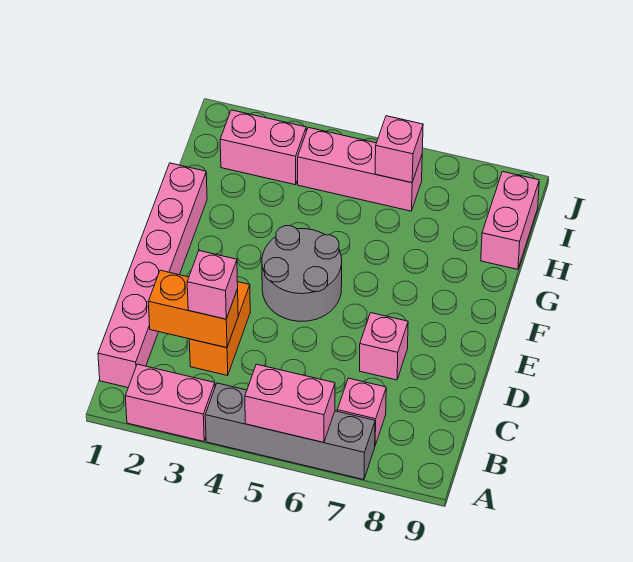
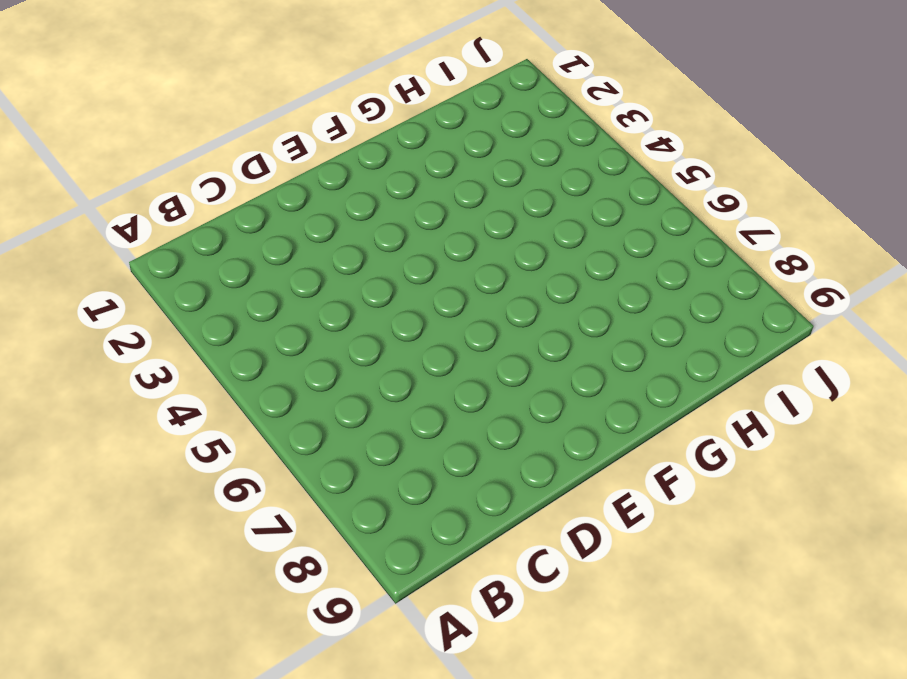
none -> pink 1x2 brick [125,364,215,441]
none -> grey 1x4 brick [205,383,375,480]
none -> pink 1x6 brick [98,163,207,387]

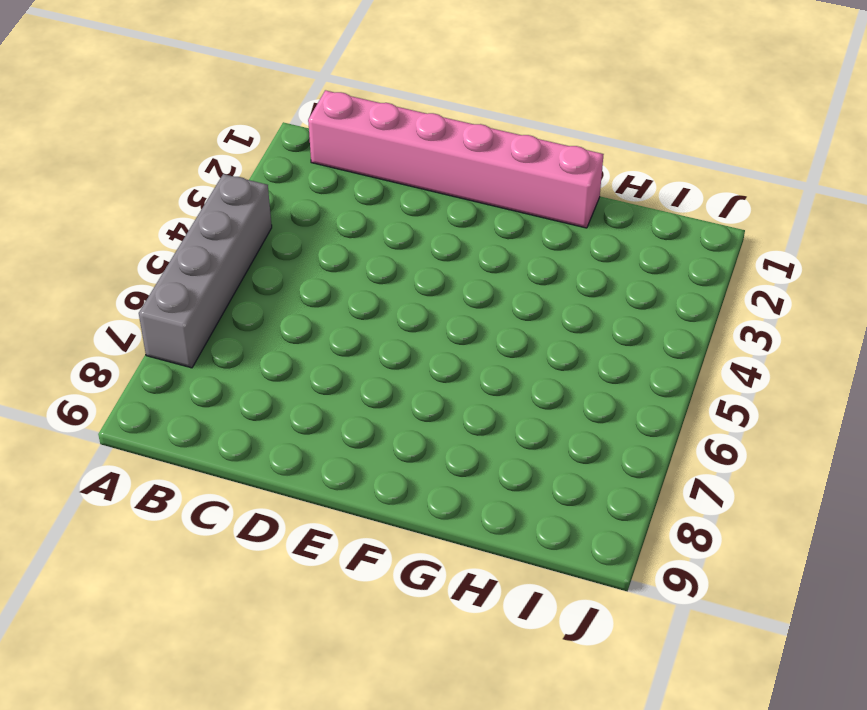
none -> pink 1x2 brick [125,364,215,441]
none -> pink 1x1 brick [337,378,386,445]
none -> orange 1x2 brick [189,282,250,375]

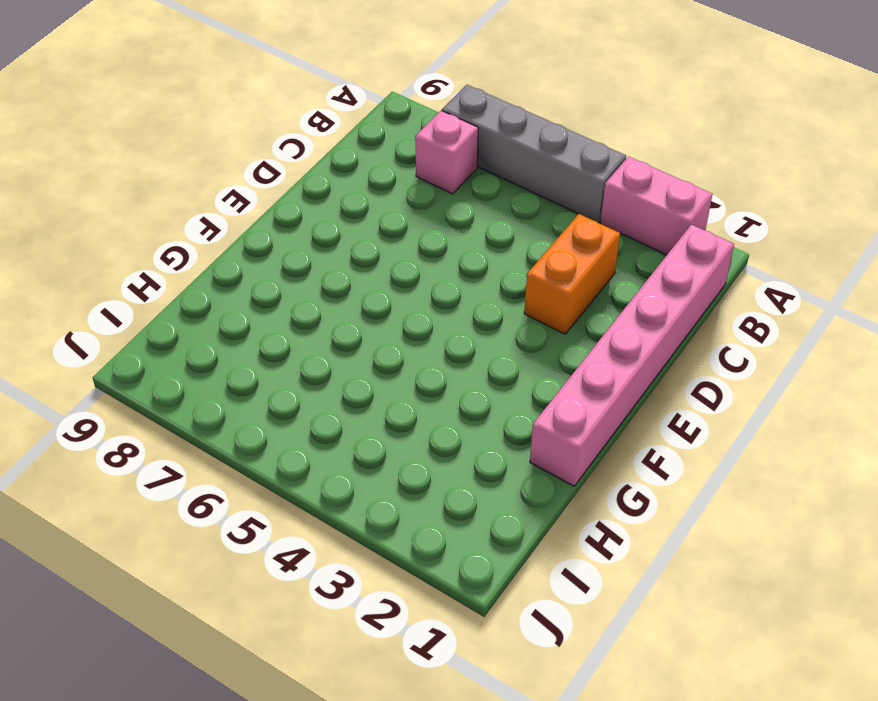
none -> pink 1x1 brick [360,313,408,380]
none -> grey 2x2 round brick [262,226,342,321]
none -> pink 1x2 brick [481,172,539,269]

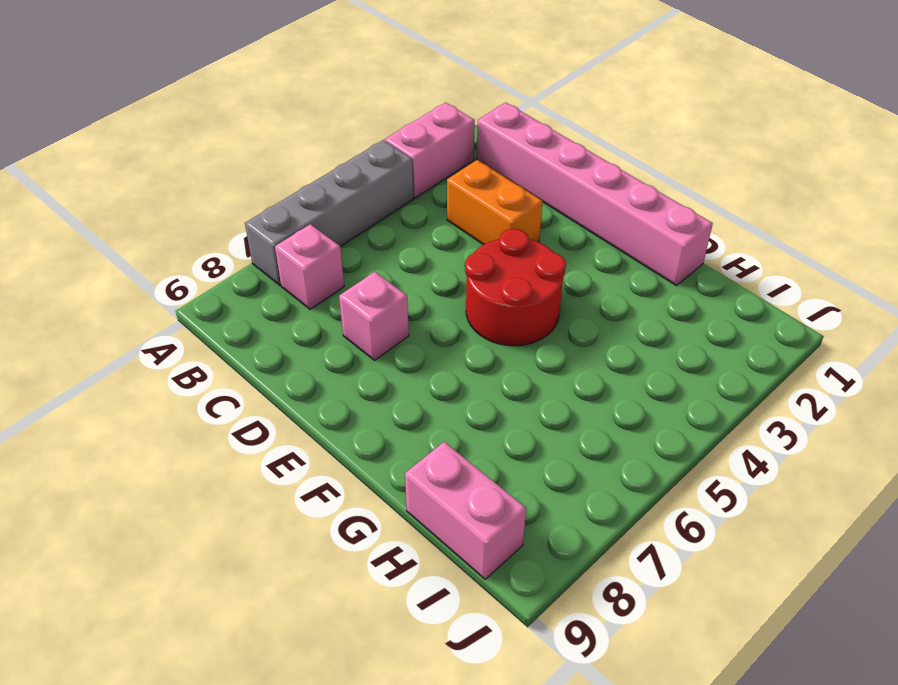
red 2x2 round brick [465,229,566,346] -> grey 2x2 round brick [262,226,342,321]
none -> pink 1x2 brick [220,110,306,185]
none -> pink 1x3 brick [298,127,422,211]
none -> pink 1x2 brick [245,364,335,443]

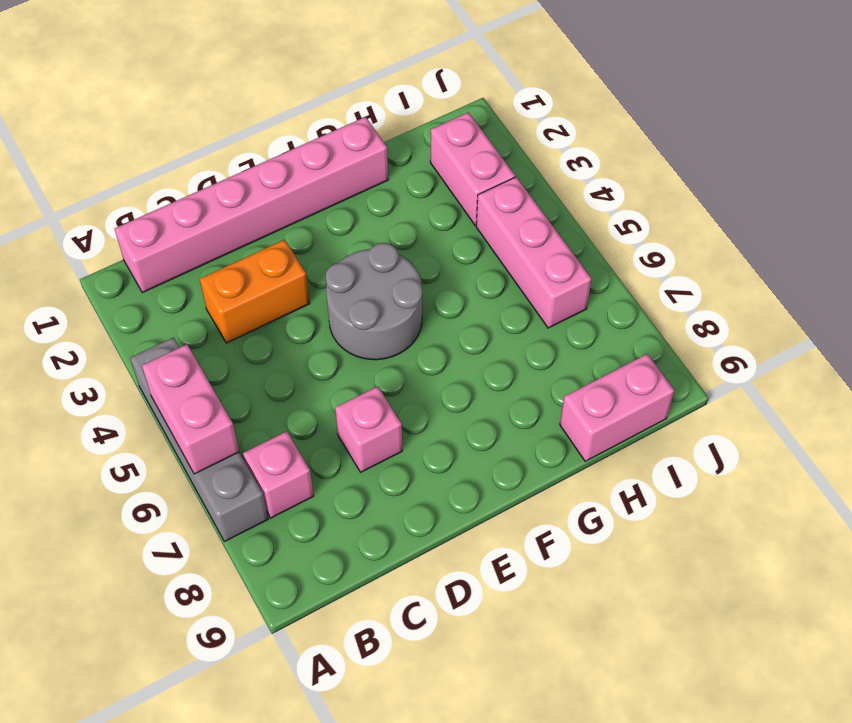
none -> pink 1x2 brick [125,364,215,441]
none -> orange 1x2 brick [148,270,238,348]
none -> pink 1x1 brick [375,116,423,183]

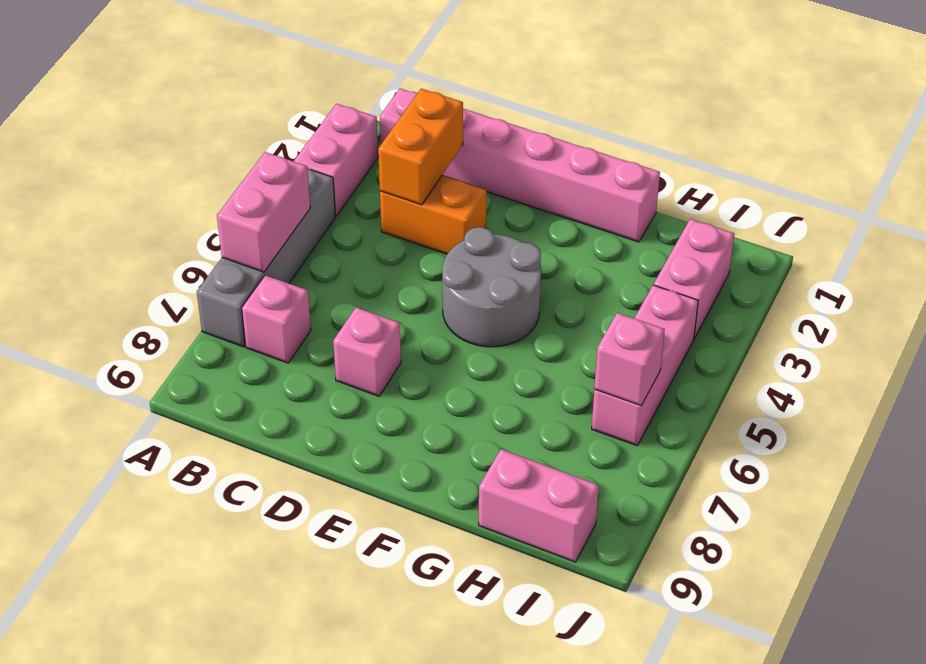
none -> pink 1x1 brick [187,251,238,319]

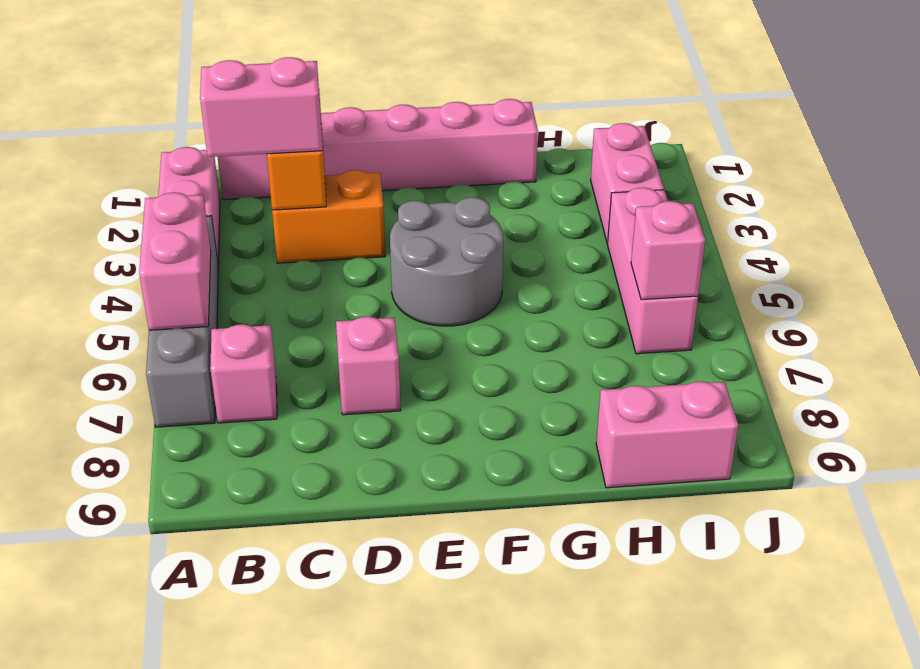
pink 1x2 brick [200,57,323,157] -> pink 1x1 brick [187,251,238,319]

